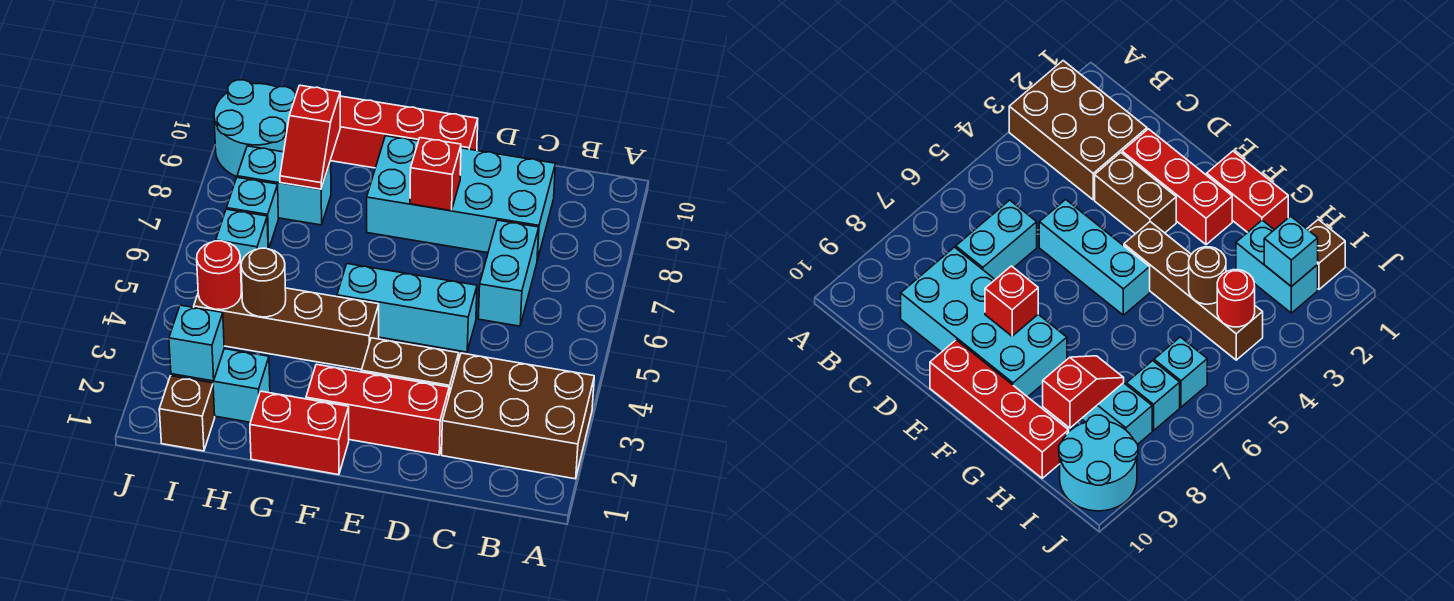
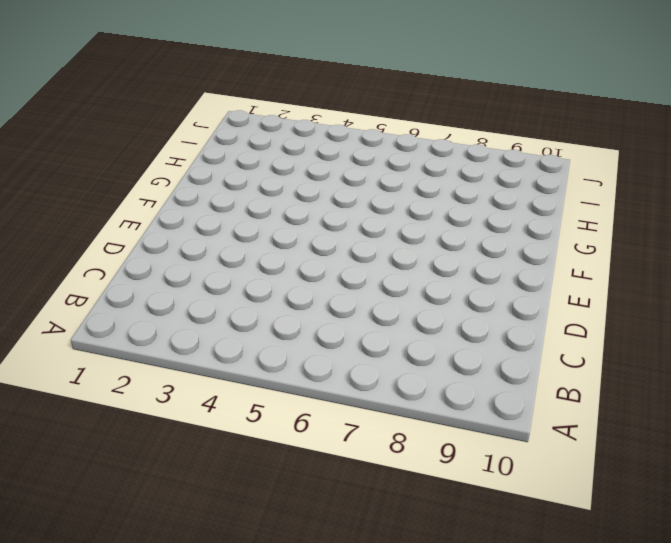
none -> brown 2x3 brick [442,353,594,479]
none -> cyan 1x2 brick [478,220,539,326]
none -> cyan 2x4 brick [367,136,555,260]

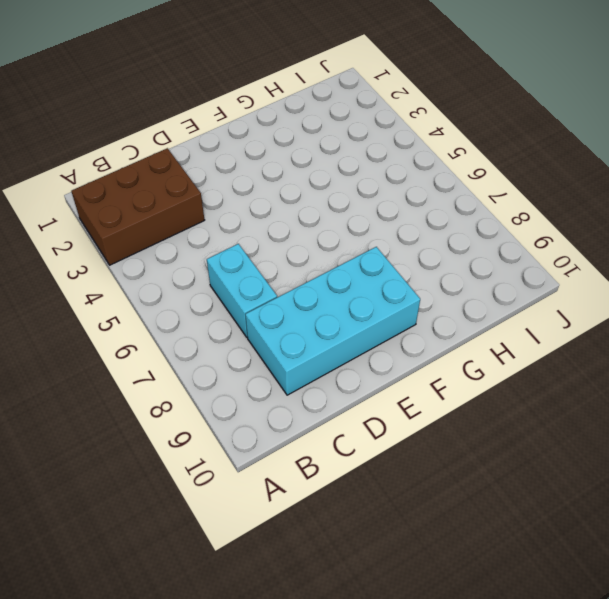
none -> red 1x3 brick [306,364,449,455]
none -> brown 1x2 brick [361,338,459,394]
none -> cyan 1x3 brick [337,264,477,352]

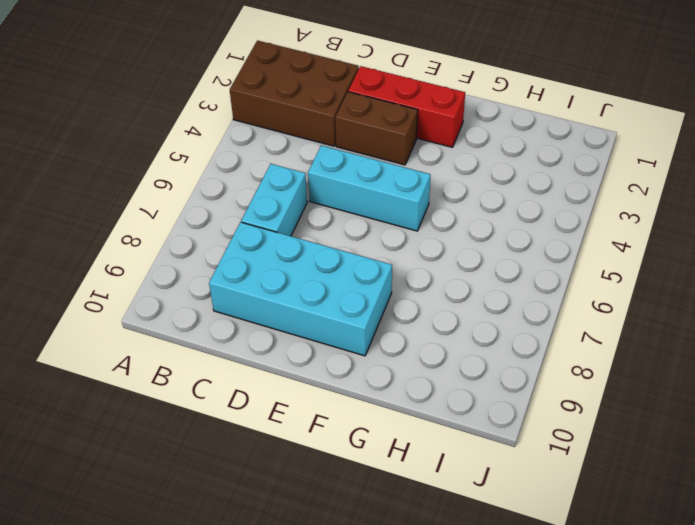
none -> red 1x4 brick [330,96,478,168]
none -> red 1x2 brick [250,391,349,475]
none -> brown 1x4 brick [194,281,379,370]

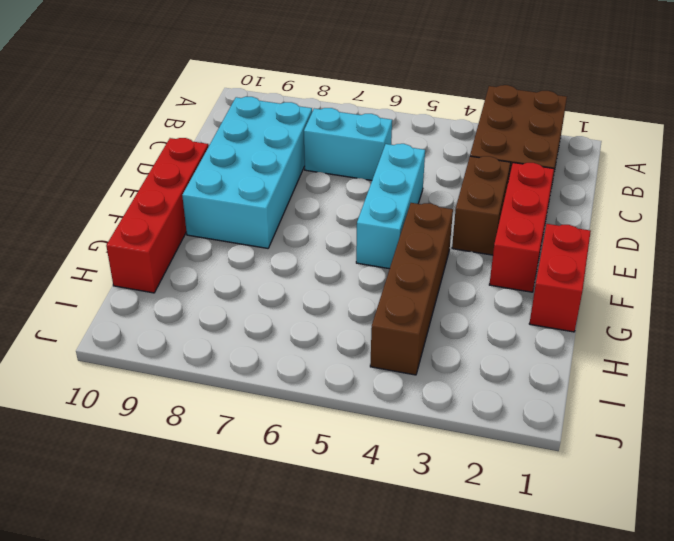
none -> cyan 1x2 brick [171,349,270,422]
none -> cyan 1x2 brick [237,146,331,225]
none -> brown 1x1 brick [159,376,215,451]

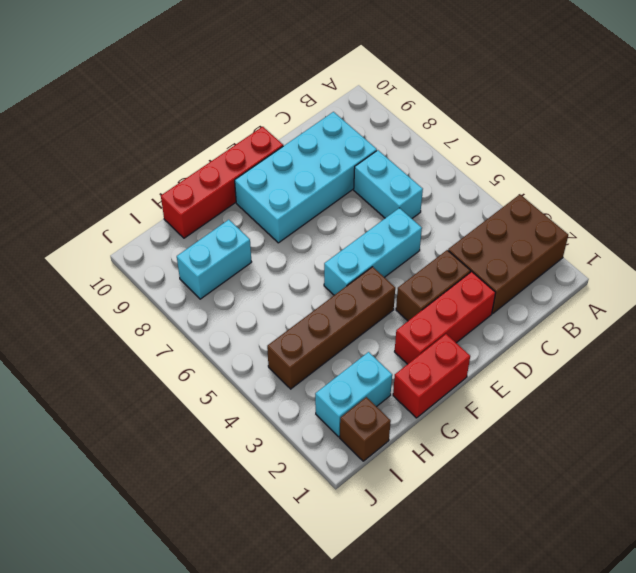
none -> cyan 1x1 brick [216,209,268,279]
none -> cyan 1x1 brick [227,178,278,249]
none -> cyan 2x2 round brick [214,80,295,177]

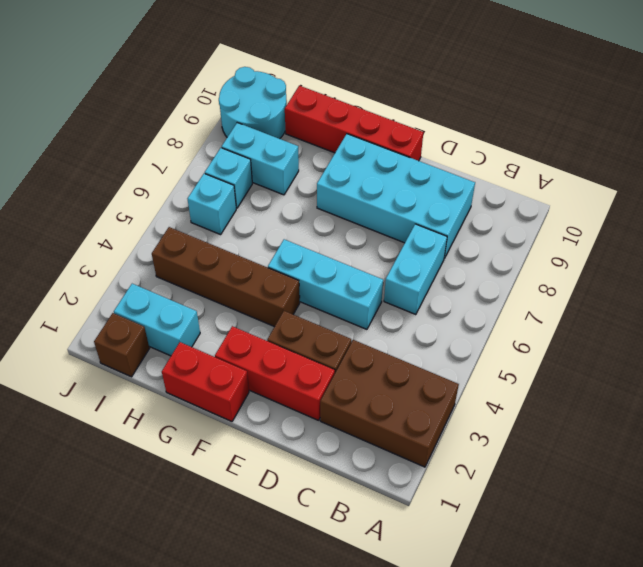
none -> red 1x1 brick [410,138,461,211]
none -> brown 1x1 round brick [241,248,286,317]
none -> red 1x2 slope [280,85,340,189]

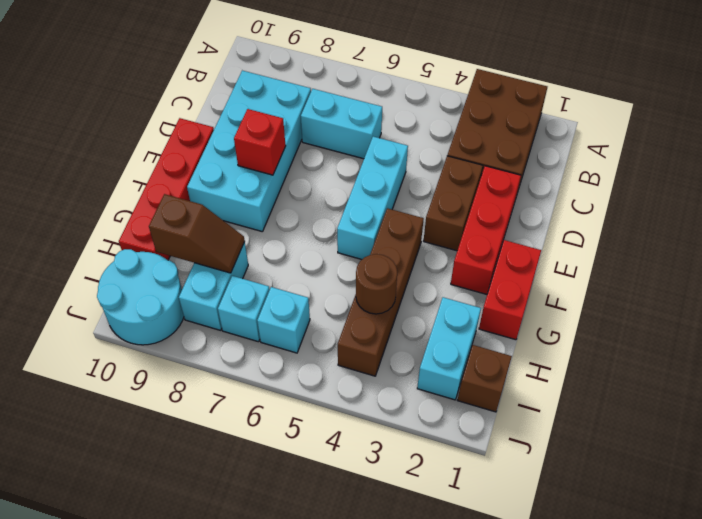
brown 1x2 slope [149,194,245,273] -> red 1x2 slope [280,85,340,189]
none -> cyan 1x1 brick [169,305,224,381]
none -> red 1x1 round brick [197,241,241,310]

